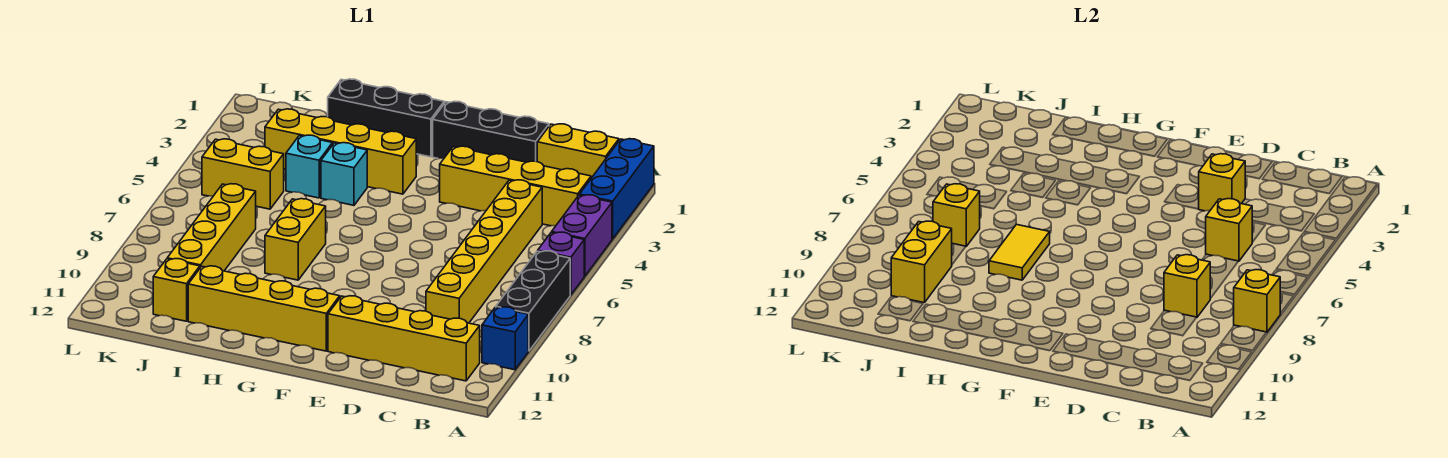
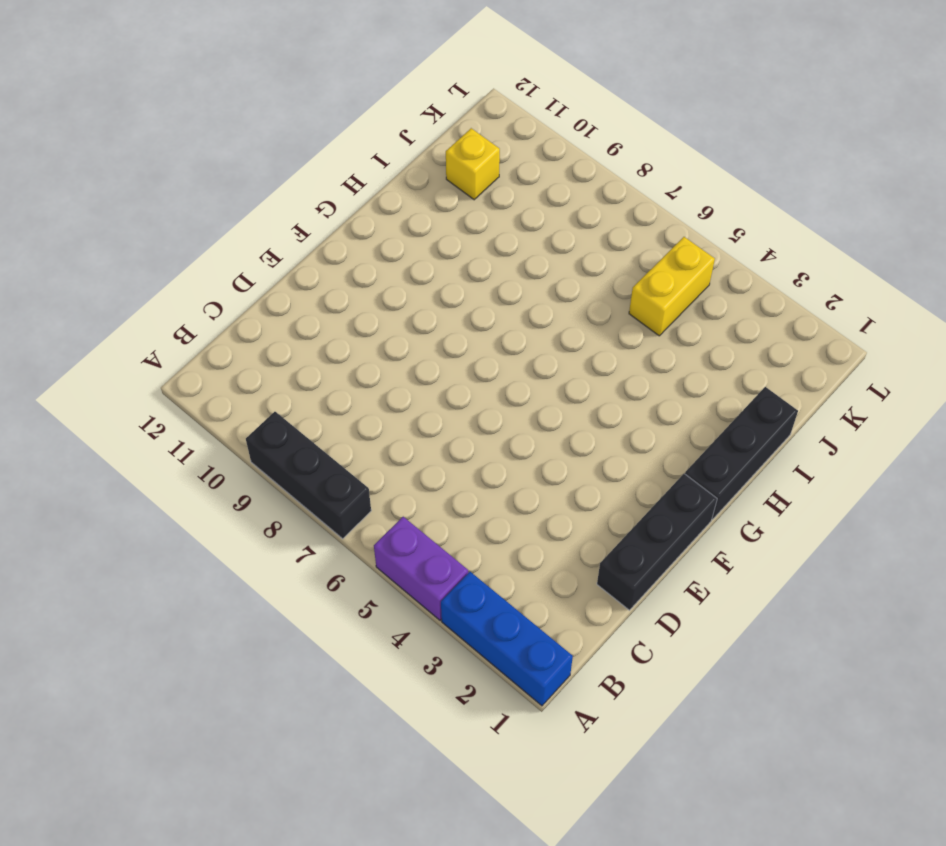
none -> purple 1x1 brick [538,232,584,295]
none -> blue 1x1 brick [482,307,528,370]
none -> yellow 1x2 brick [537,124,619,178]

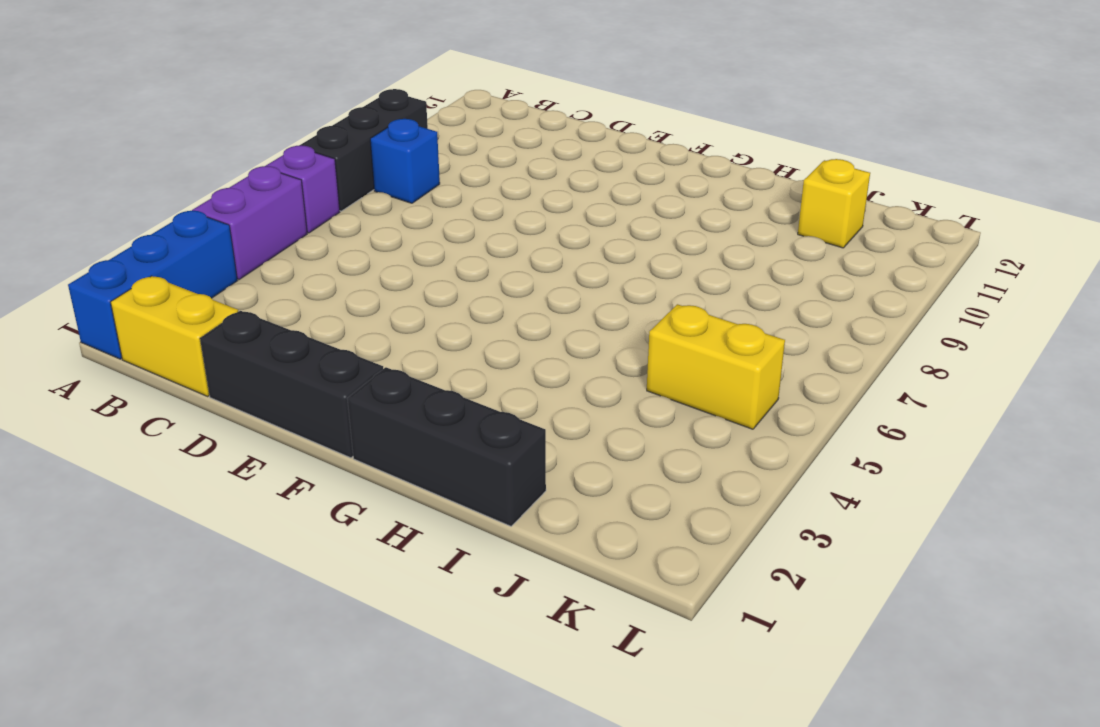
blue 1x1 brick [370,119,440,203] -> blue 1x1 brick moved to [482,307,528,370]
none -> yellow 1x4 brick [440,146,591,226]
none -> yellow 1x4 brick [328,296,480,381]
none -> yellow 1x6 brick [426,180,542,323]

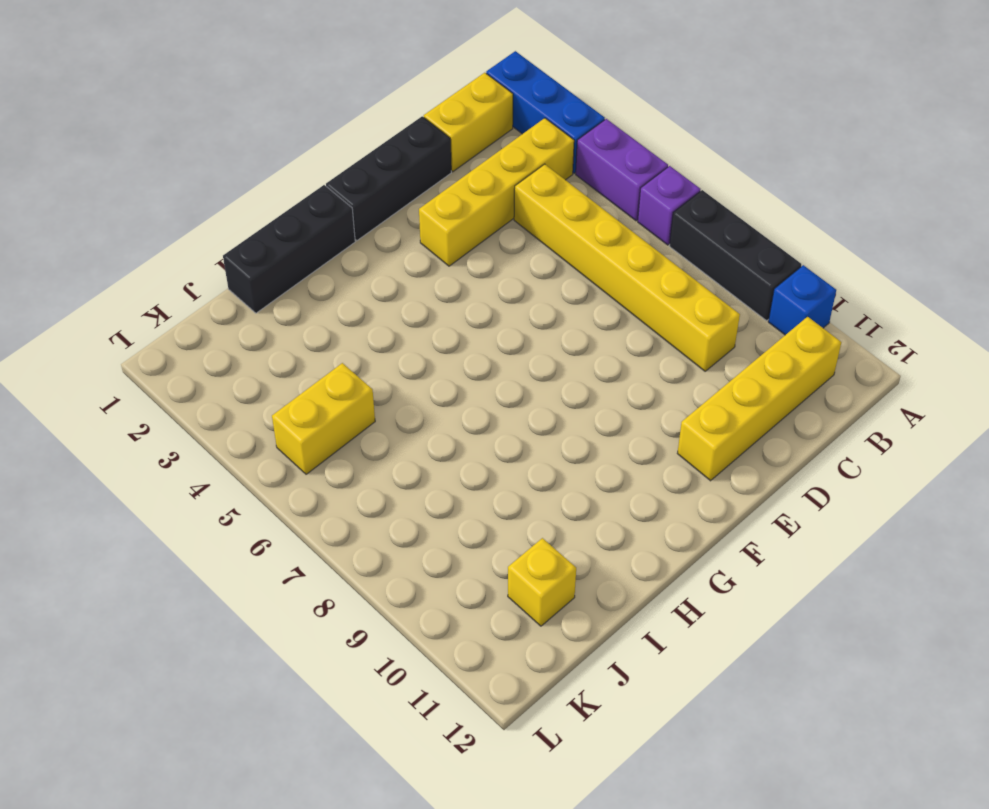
none -> yellow 1x4 brick [188,266,340,351]
none -> yellow 1x4 brick [265,109,416,194]
none -> cyan 1x1 brick [321,143,367,205]

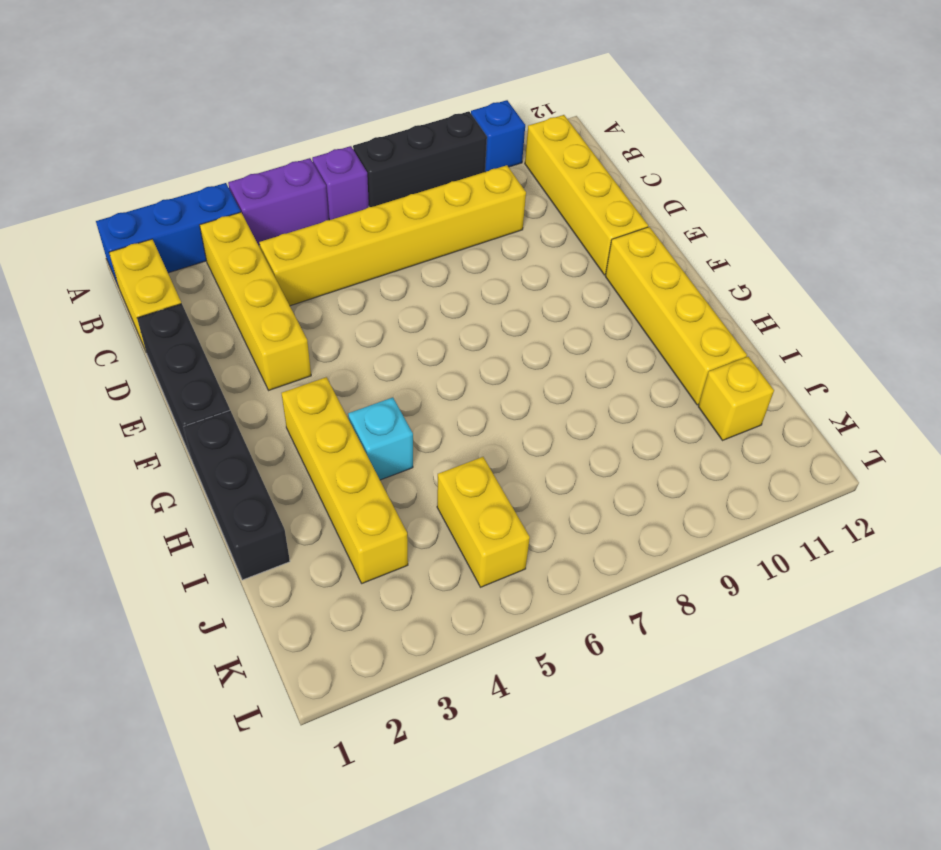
none -> yellow 1x2 brick [265,199,326,280]
none -> cyan 1x1 brick [286,135,332,198]
none -> yellow 1x4 brick [167,184,256,271]

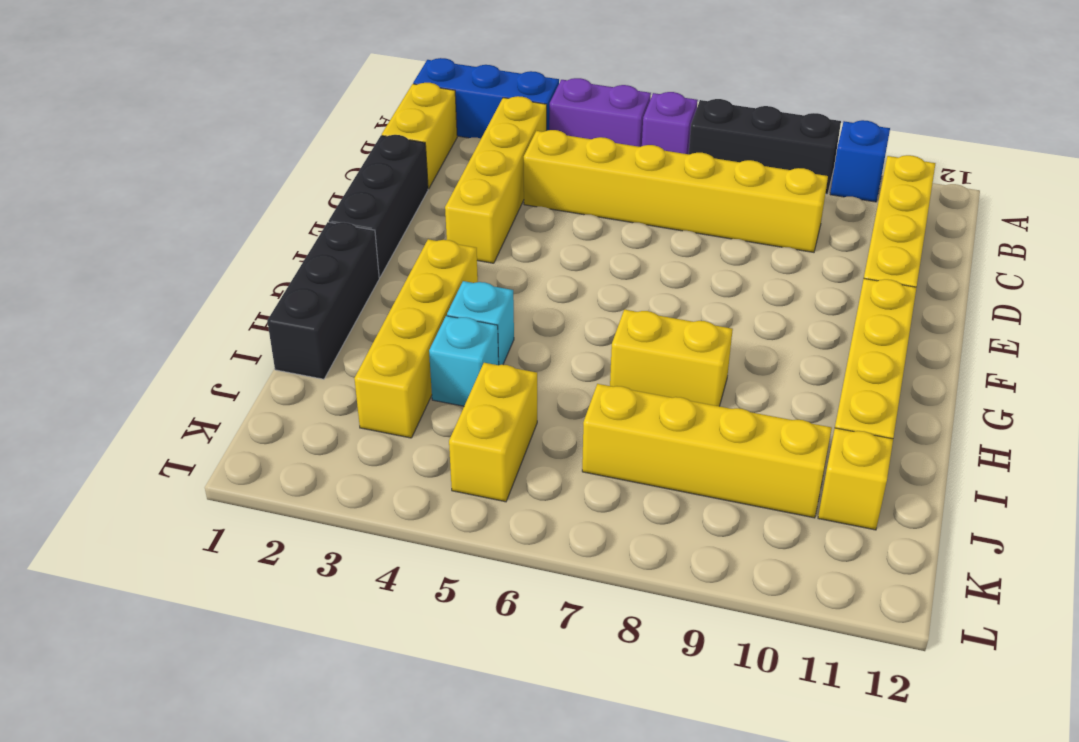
none -> yellow 1x1 brick [1234,270,1281,332]
none -> yellow 1x1 brick [1206,199,1253,261]
none -> yellow 1x1 brick [1164,255,1211,317]

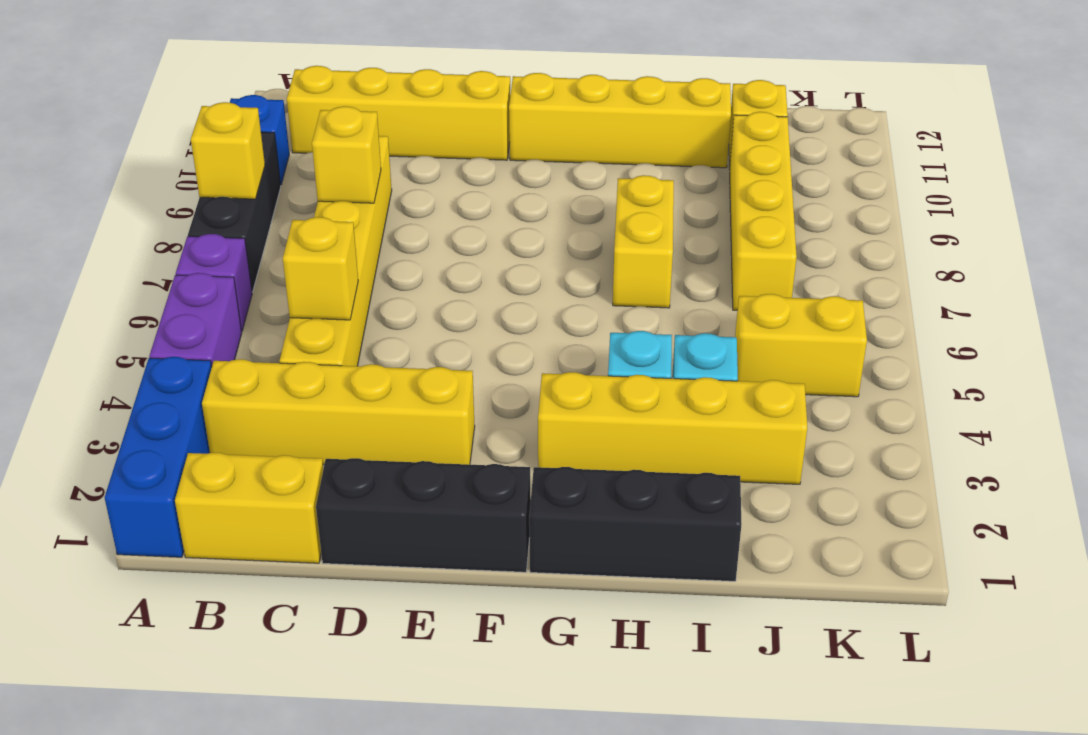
none -> yellow 1x1 brick [1199,154,1245,211]
none -> yellow 1x2 tile [989,225,1050,280]
none -> yellow 1x1 brick [933,184,980,246]

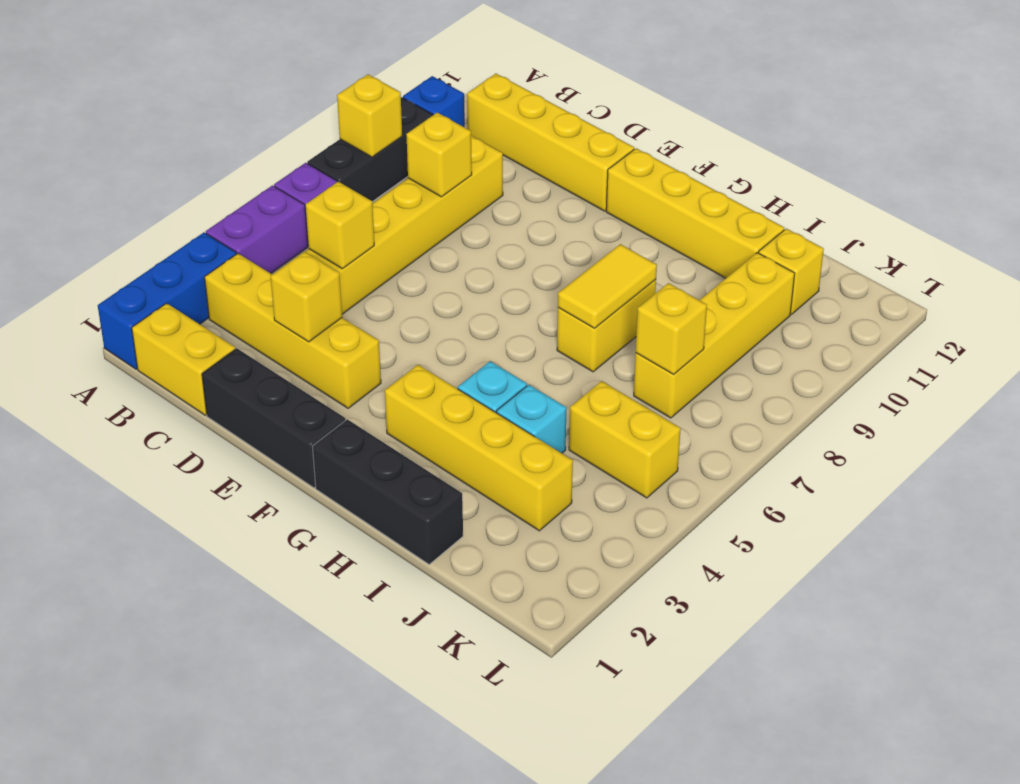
none -> yellow 1x2 brick [891,221,952,303]

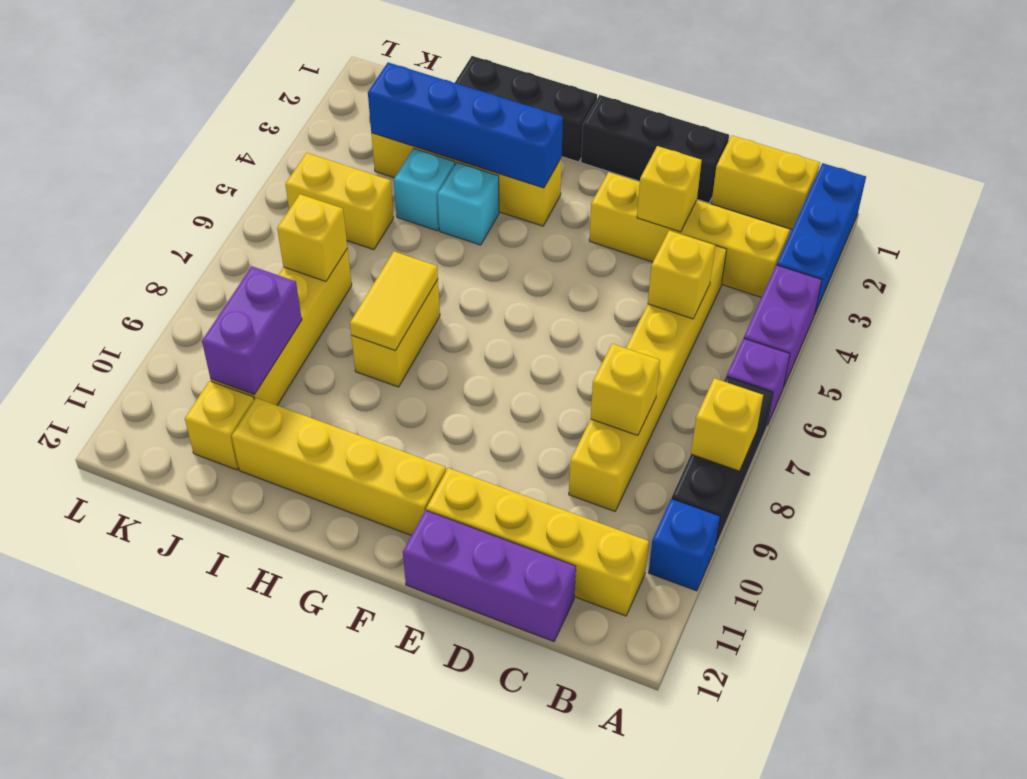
purple 1x3 brick [403,510,576,642] -> none
blue 1x4 brick [368,62,563,188] -> none
purple 1x2 brick [202,266,302,395] -> yellow 1x2 brick [891,221,952,303]

